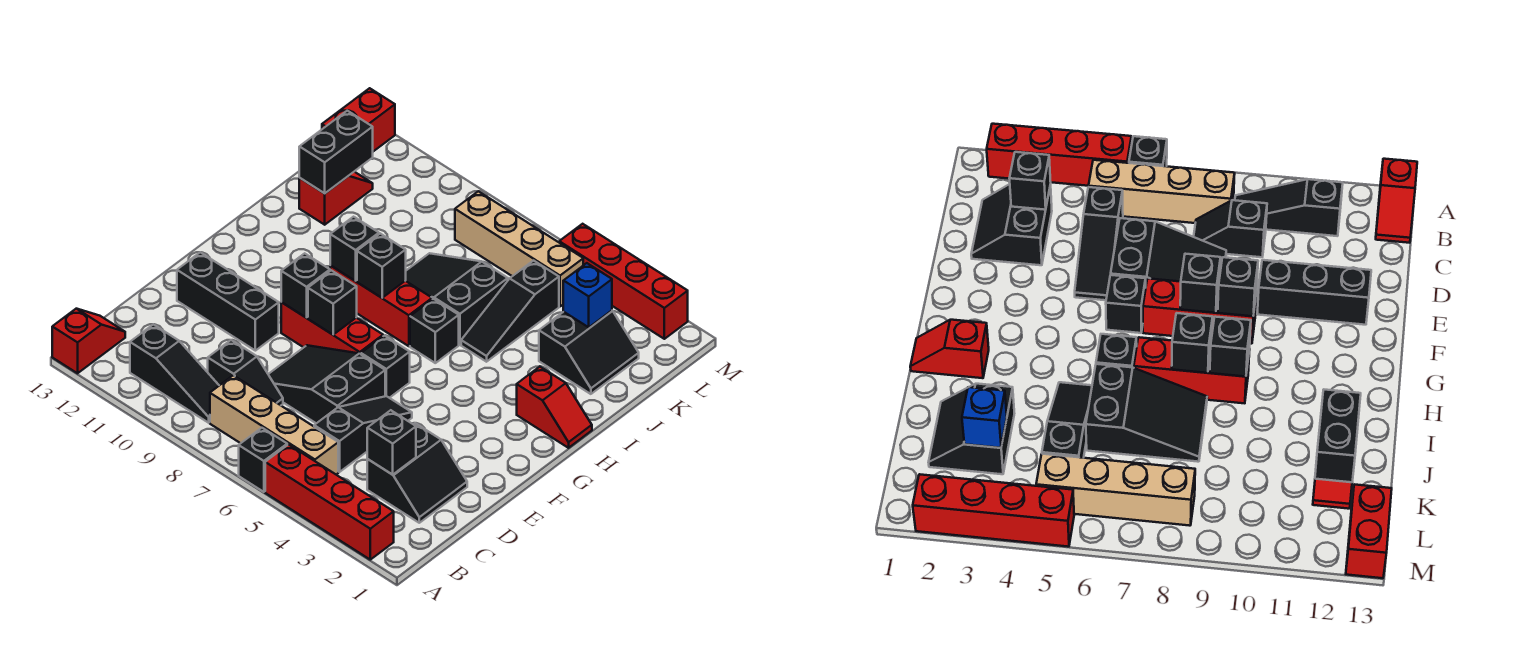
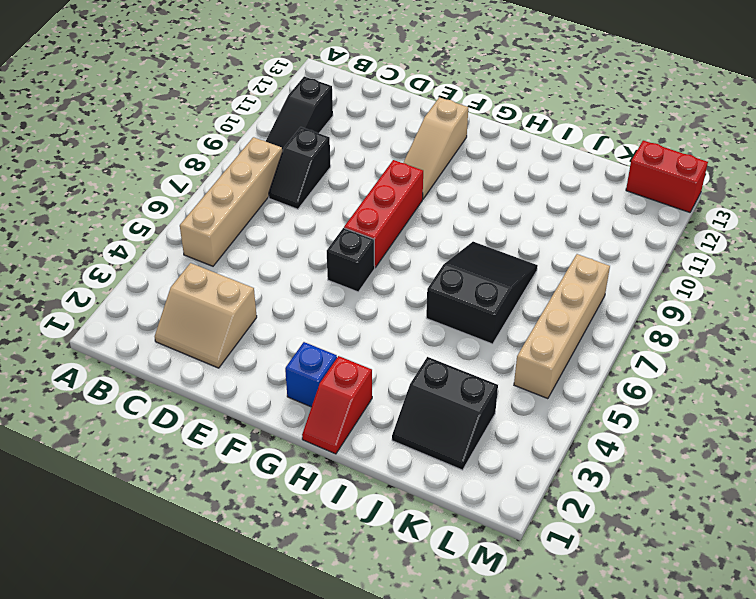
tan 2x2 slope [155,263,257,368] -> black 2x2 slope [367,423,467,523]
tan 1x3 slope [403,97,468,199] -> none
blue 1x1 brick [285,342,337,407] -> blue 1x1 brick moved to [563,263,612,327]
none -> red 1x4 brick [265,445,394,560]
none -> black 1x1 brick [239,428,287,492]
none -> red 1x2 slope [52,309,125,373]

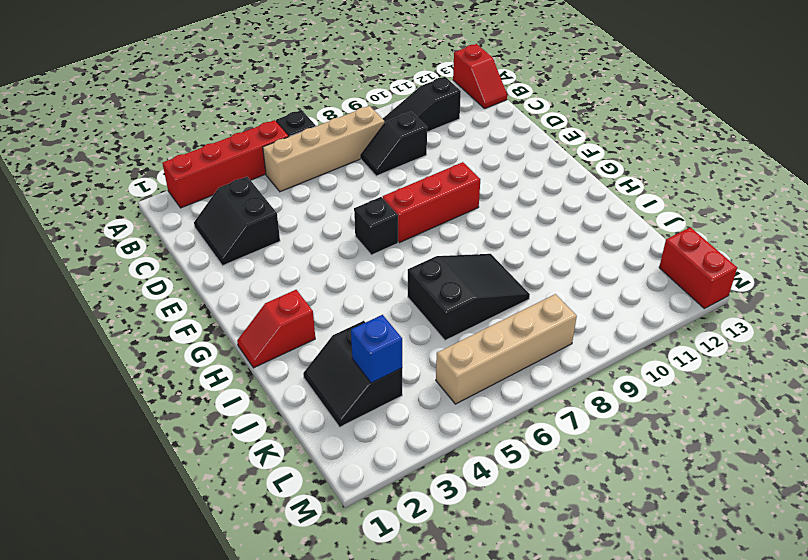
none -> black 1x3 slope [314,396,412,472]
none -> black 2x3 slope [268,345,385,423]
none -> black 1x3 brick [177,252,279,351]

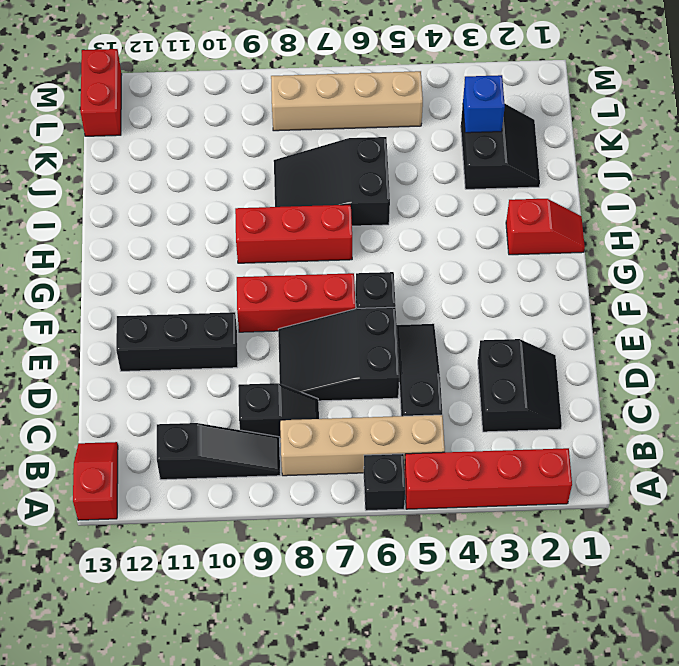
none -> black 1x1 brick [410,299,459,363]
none -> black 1x3 slope [461,261,559,362]
none -> red 1x2 slope [299,172,373,225]

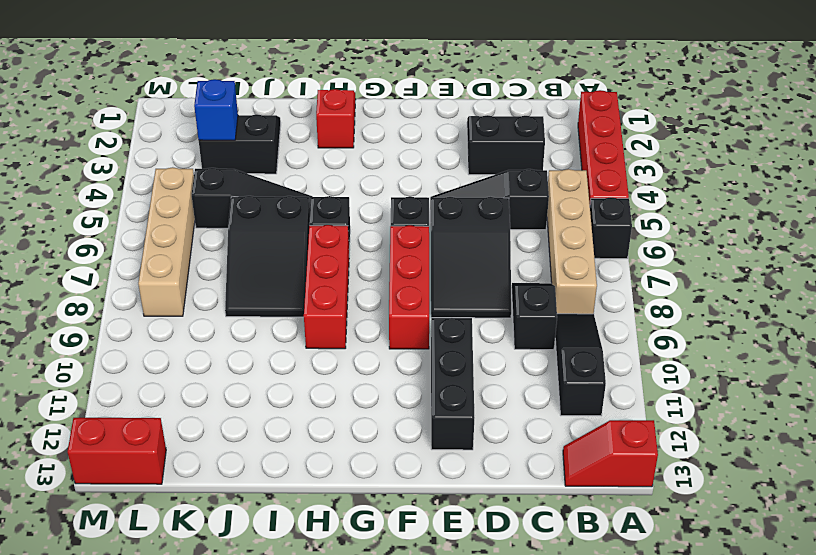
none -> red 1x2 slope [299,172,373,225]
none -> red 1x4 brick [559,224,688,339]
none -> black 1x1 brick [367,410,416,475]

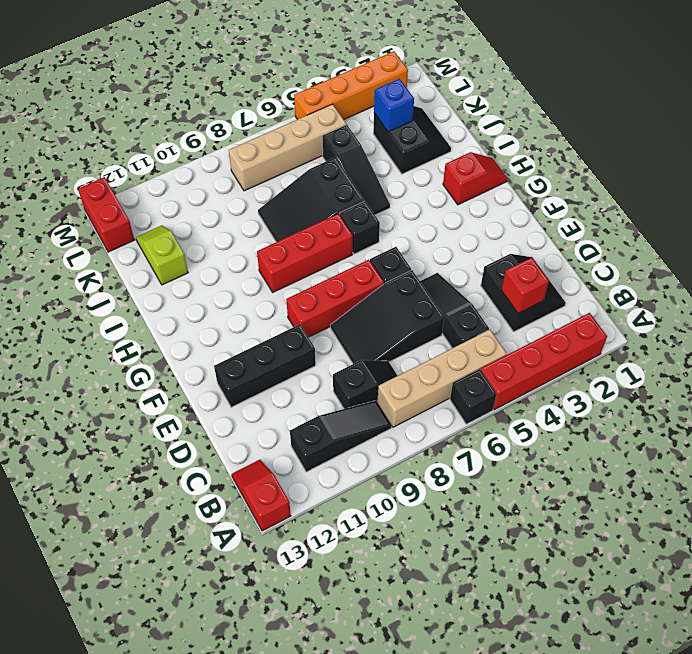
red 1x1 brick [502,258,549,313] -> black 1x1 brick [367,410,416,475]
lime 1x2 slope [136,225,188,285] -> red 1x2 slope [299,172,373,225]
orange 1x4 brick [294,51,408,120] -> red 1x4 brick [559,224,688,339]
none -> black 1x1 brick [308,270,357,335]
none -> black 1x1 brick [281,253,330,318]
none -> black 1x1 brick [357,234,406,298]

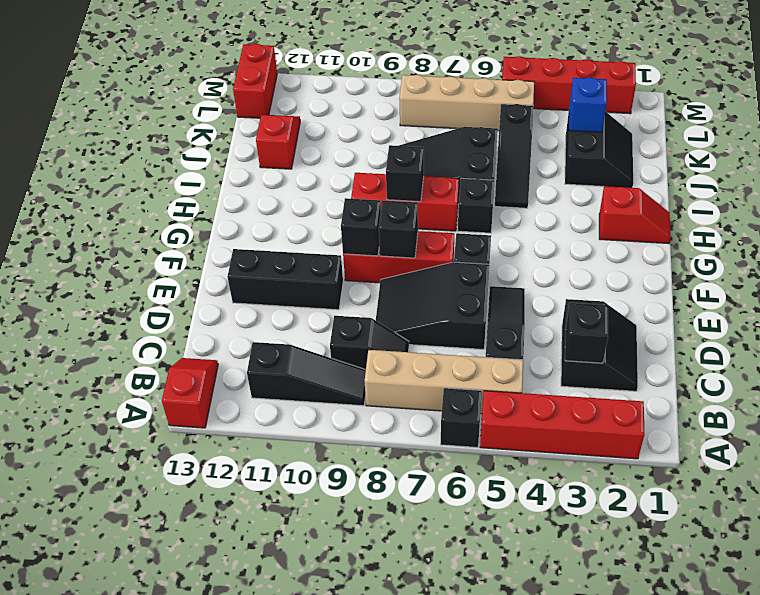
none -> black 1x1 brick [330,217,379,281]
none -> black 1x2 brick [299,111,373,193]

